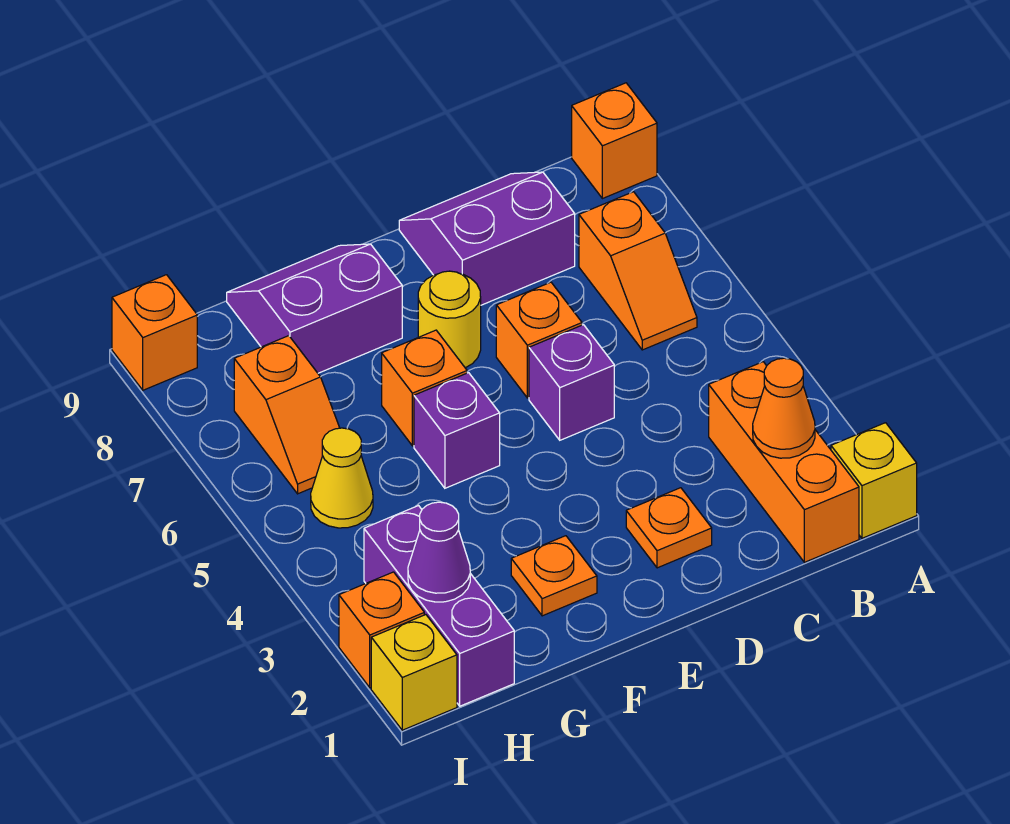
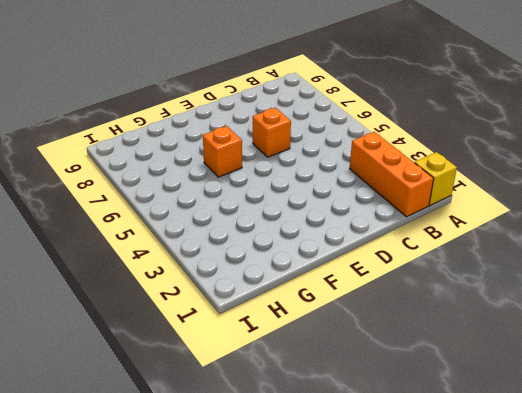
none -> orange 1x1 brick [572,83,657,199]
none -> orange 1x2 slope [579,192,697,350]
none -> purple 2x2 slope [399,172,575,305]

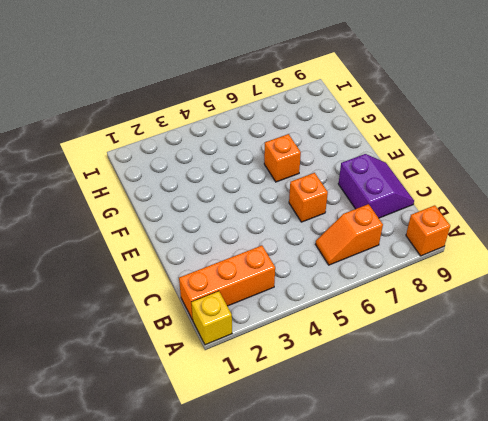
none -> orange 1x1 plate [626,488,712,568]
none -> purple 1x1 brick [529,325,614,440]
none -> yellow 1x1 round brick [418,271,481,368]

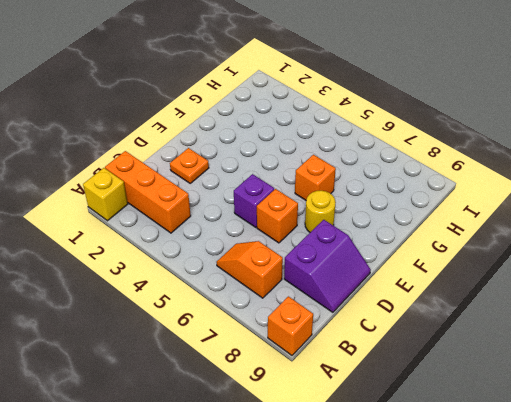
none -> orange 1x1 plate [511,536,597,616]
none -> purple 1x1 brick [414,373,500,488]
none -> purple 2x2 slope [227,244,402,373]

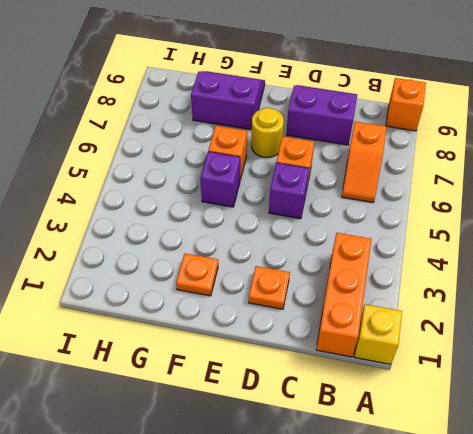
none -> purple 1x3 brick [364,506,514,706]
none -> yellow 1x1 cone [311,428,373,528]
none -> orange 1x2 slope [234,336,340,494]

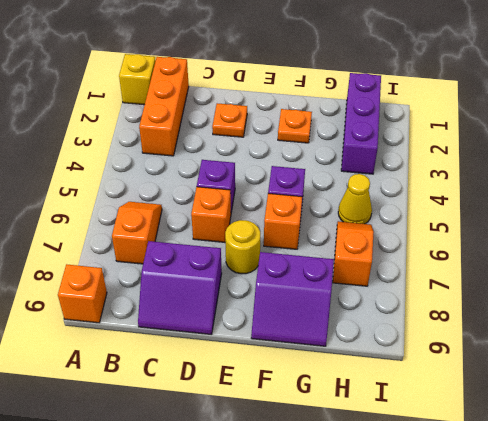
none -> yellow 1x1 brick [371,615,457,730]
none -> orange 1x1 brick [339,572,424,688]
none -> orange 1x1 brick [112,275,197,390]

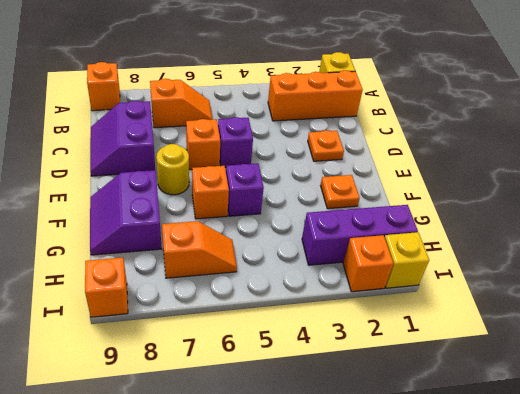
none -> yellow 1x1 cone [311,428,373,528]
none -> orange 1x1 cone [753,358,815,458]
none -> purple 1x1 cone [408,502,470,602]

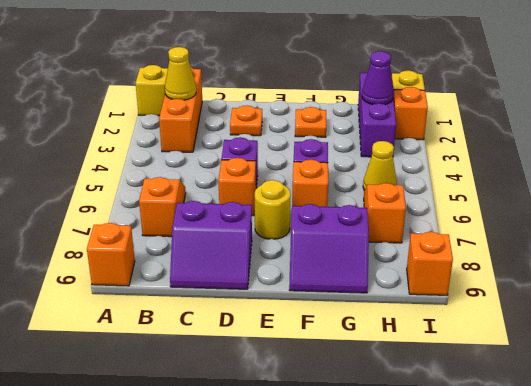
yellow 1x1 cone [165,47,196,100] -> orange 1x1 cone [753,358,815,458]

